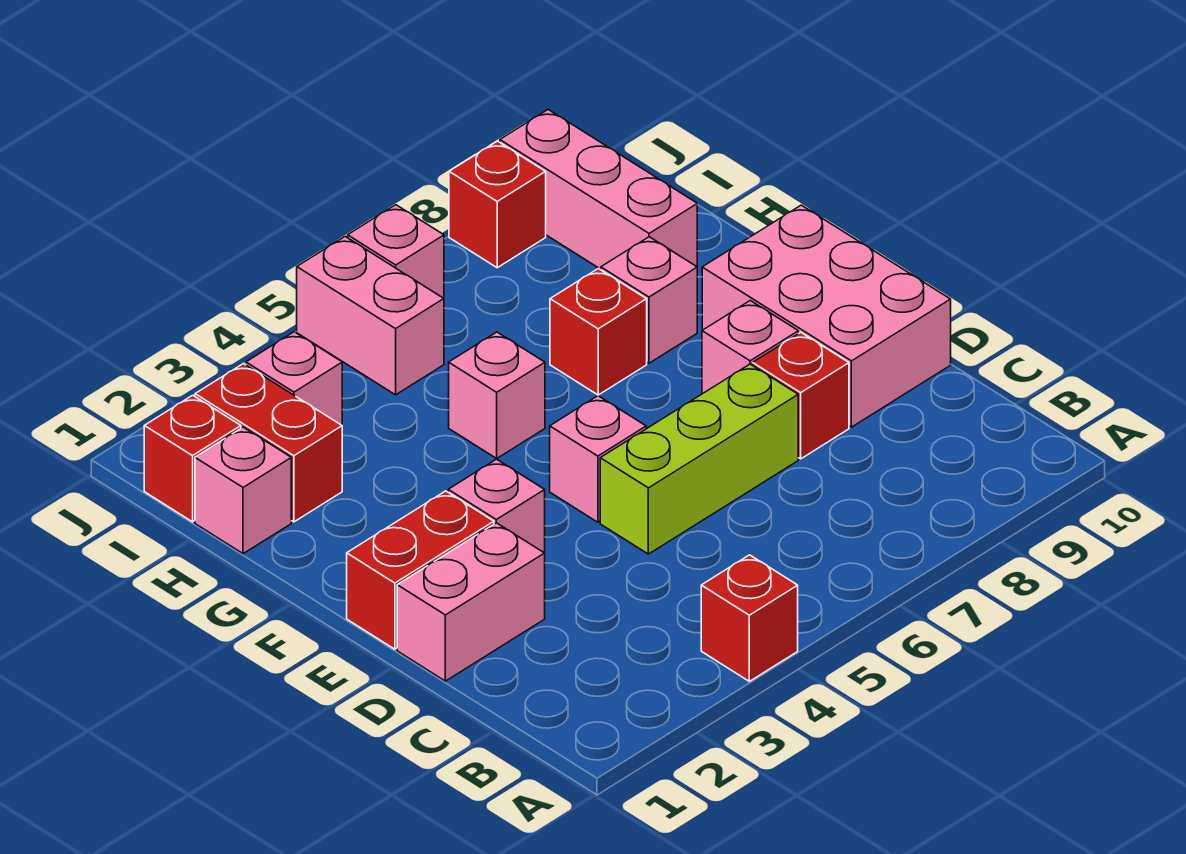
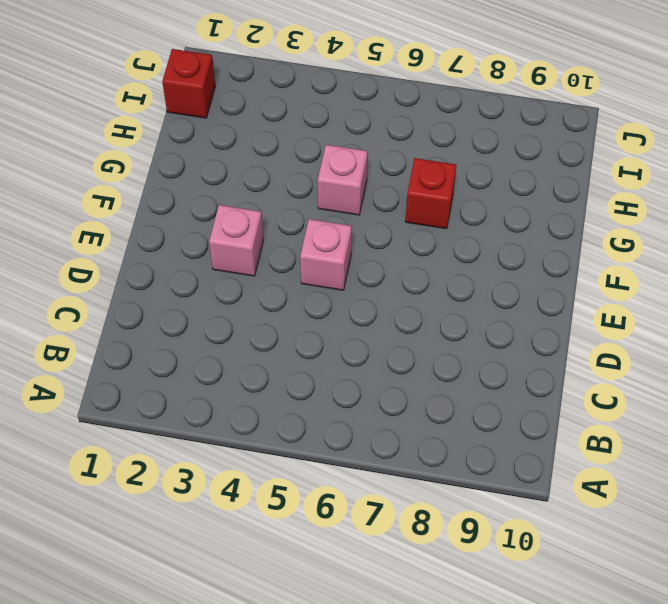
none -> red 1x1 brick [701,555,798,681]
none -> pink 1x2 brick [397,523,545,681]
none -> lime 1x3 brick [600,364,798,554]

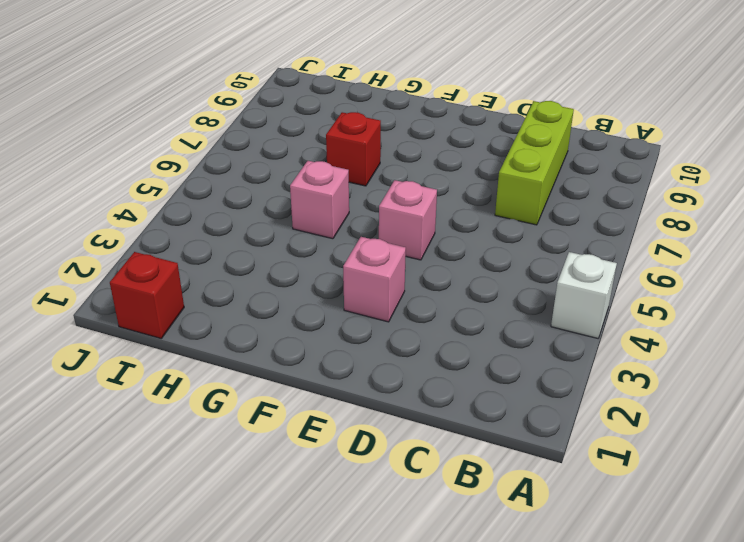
white 1x1 brick [551,252,617,338] -> red 1x1 brick [701,555,798,681]
lime 1x3 brick [495,101,574,225] -> lime 1x3 brick moved to [600,364,798,554]
none -> pink 1x2 brick [397,523,545,681]
none -> red 1x1 brick [753,333,849,459]
none -> pink 2x3 brick [702,205,951,427]

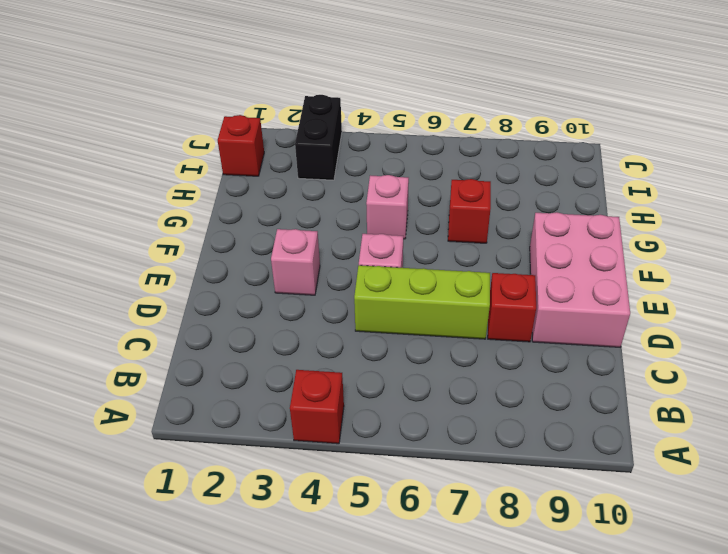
black 1x2 brick [295,95,342,180] -> pink 1x1 brick [246,332,342,425]
none -> pink 1x2 brick [397,523,545,681]
none -> red 1x2 brick [347,491,494,649]
none -> pink 1x1 brick [702,301,798,394]

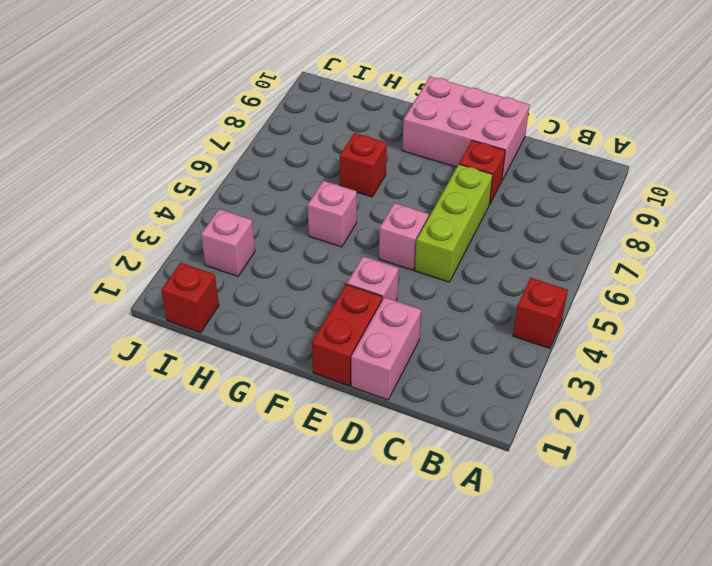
none -> pink 1x1 brick [702,301,798,394]
none -> pink 1x1 brick [601,237,697,363]
none -> pink 1x1 brick [195,427,291,554]

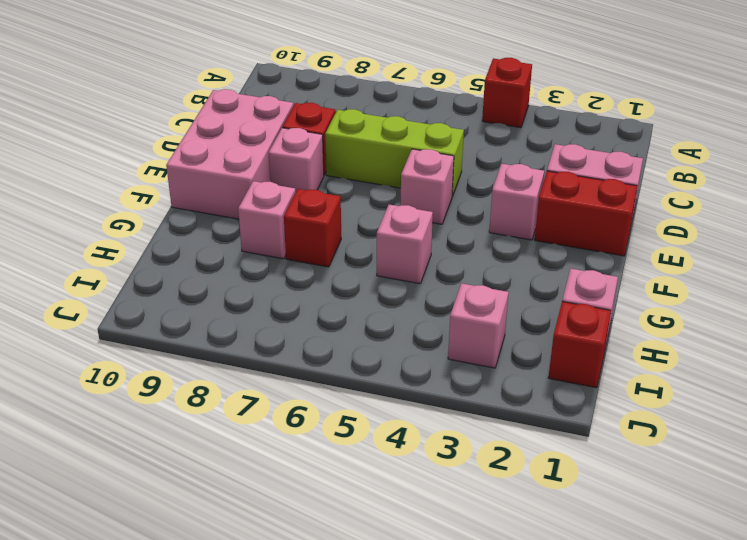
none -> red 1x2 brick [195,364,342,522]
none -> pink 1x3 brick [500,110,697,269]
none -> pink 1x2 brick [297,237,444,395]

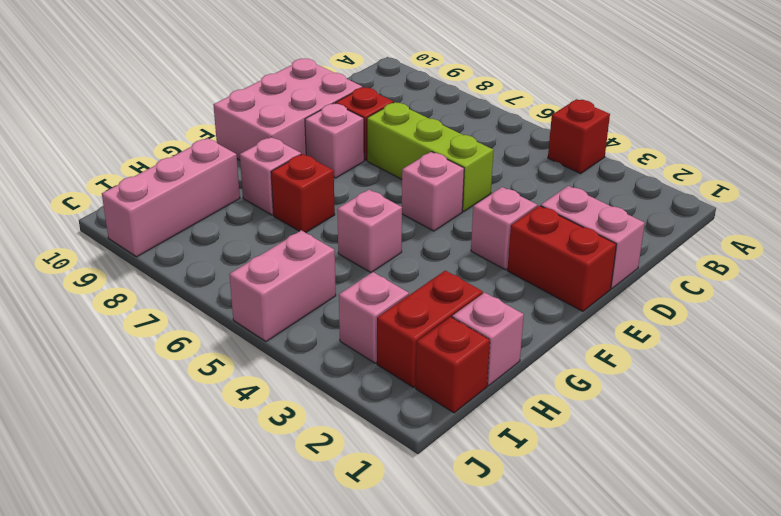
none -> pink 1x1 brick [348,205,444,298]
none -> red 1x1 brick [449,141,546,268]

